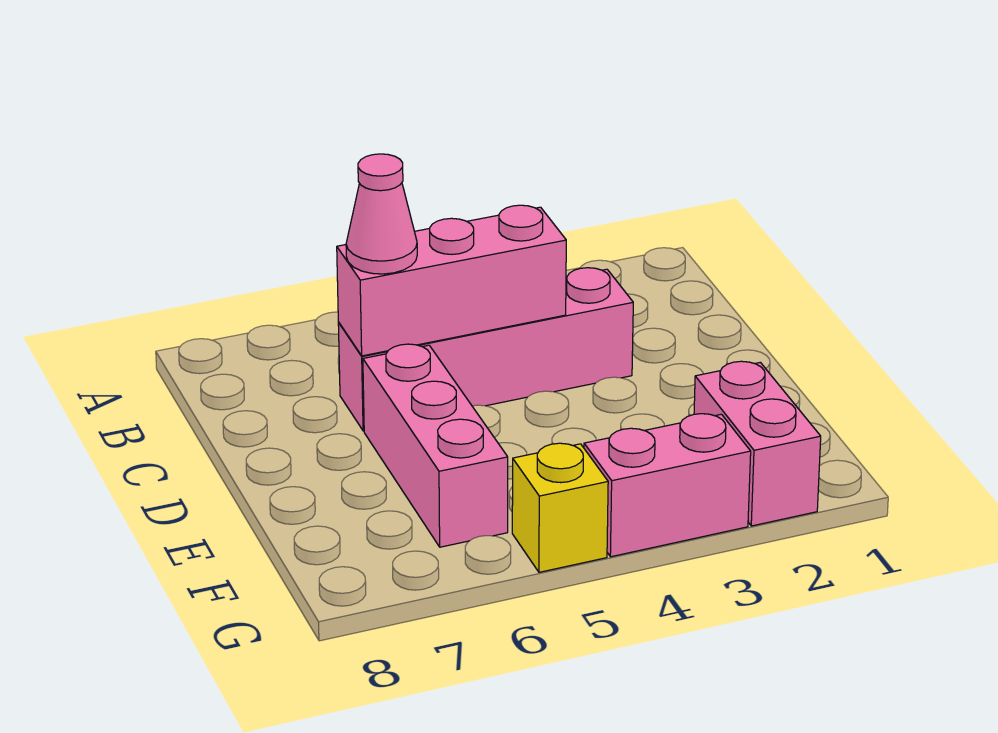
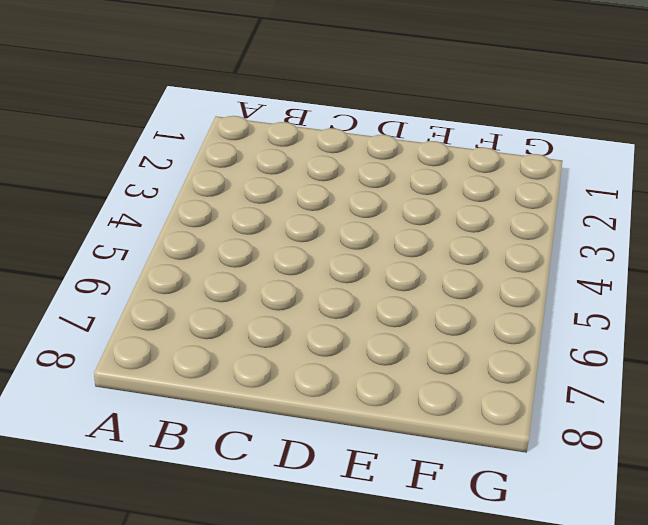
none -> pink 1x4 brick [338,268,633,431]
none -> pink 1x3 brick [363,344,508,547]

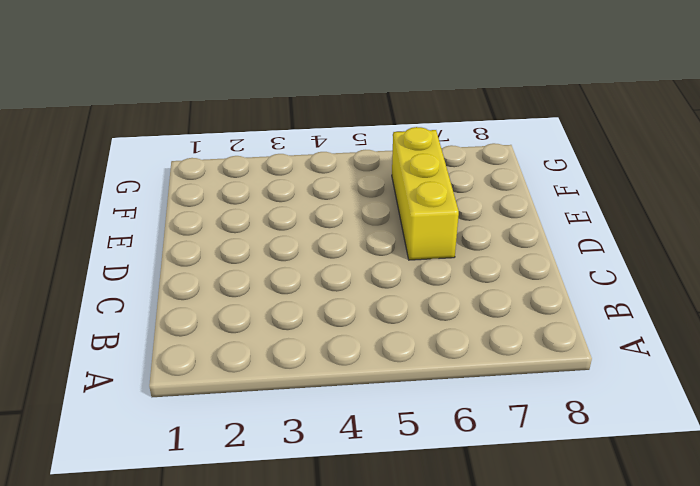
yellow 1x3 brick [392,127,459,260] -> pink 1x3 brick [363,344,508,547]
none -> pink 1x4 brick [338,268,633,431]
none -> pink 1x2 brick [694,361,821,526]

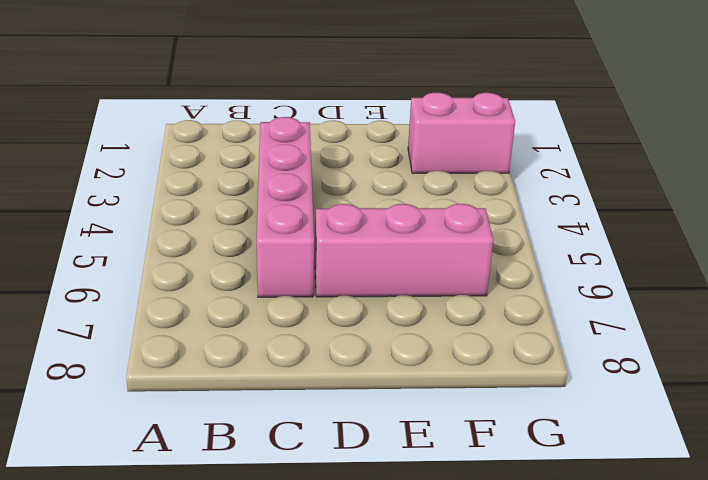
none -> pink 1x2 brick [584,414,751,557]
none -> yellow 1x1 brick [512,443,608,572]

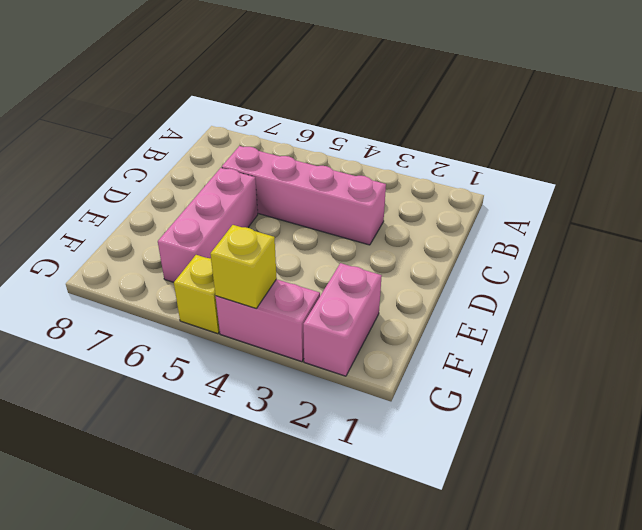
yellow 1x1 brick [210,225,277,308] -> none
none -> pink 1x3 brick [337,205,566,356]
none -> pink 1x1 cone [346,154,417,274]

